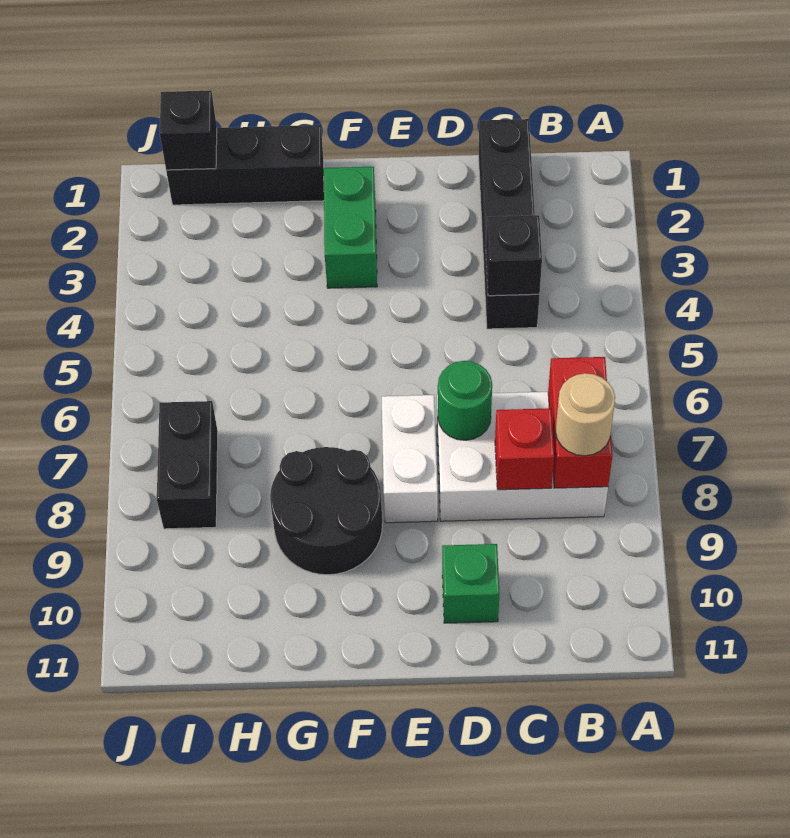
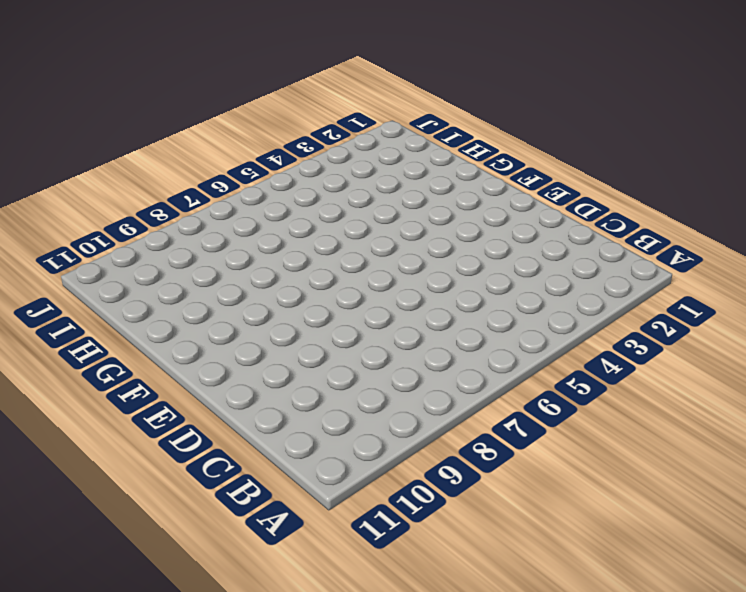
none -> white 2x3 brick [437,392,608,521]
none -> black 1x4 brick [479,119,540,329]
none -> green 1x1 brick [442,544,500,623]

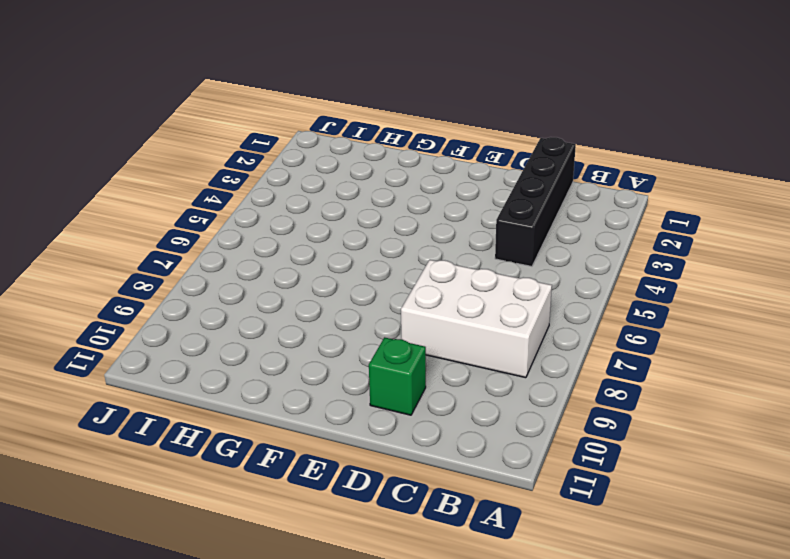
none -> white 1x2 brick [382,395,438,523]
none -> green 1x2 brick [324,167,377,288]
none -> black 2x2 round brick [270,447,382,575]

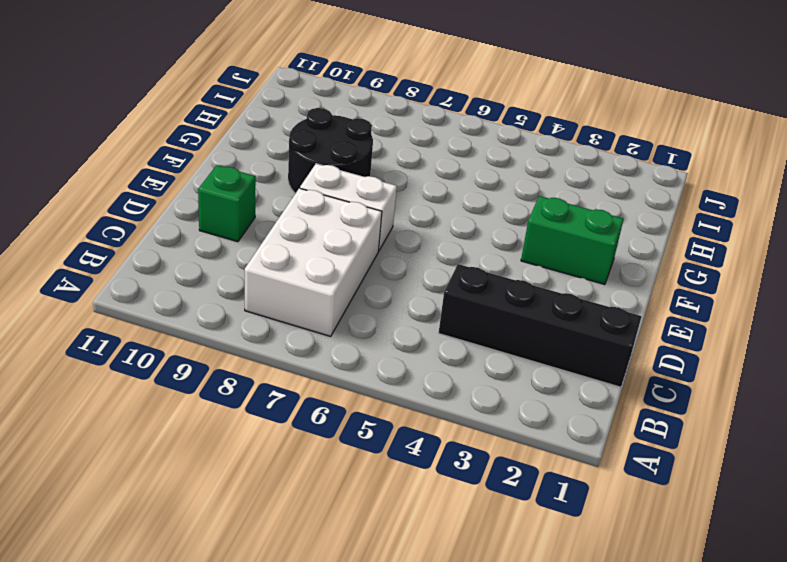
none -> black 1x3 brick [166,125,324,205]
none -> black 1x2 brick [157,401,218,529]
none -> red 1x2 brick [548,357,613,488]

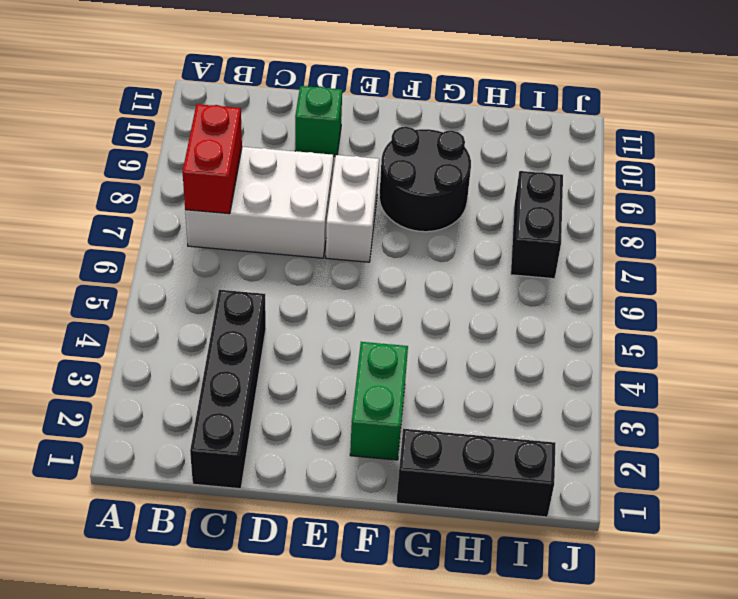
none -> black 1x1 brick [486,215,542,296]
none -> red 1x1 brick [495,408,554,490]
none -> green 1x1 round brick [438,361,492,440]

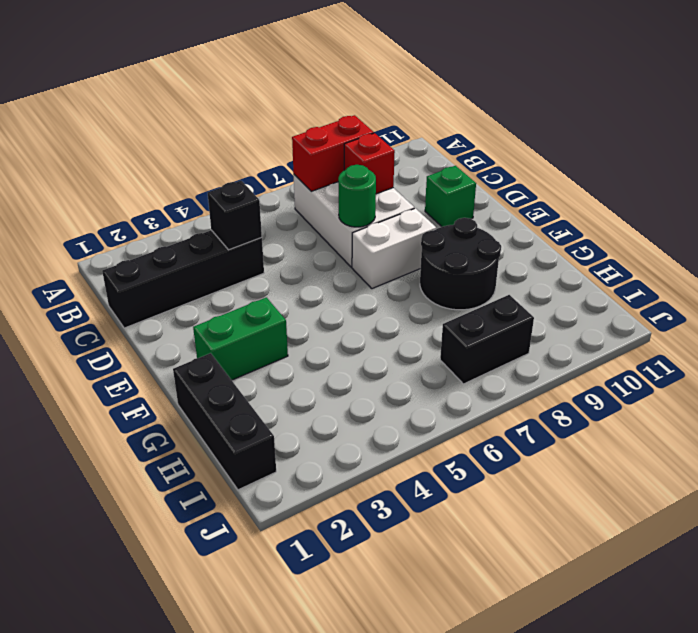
none -> black 1x1 brick [160,91,217,170]
none -> tan 1x1 round brick [556,373,615,456]

